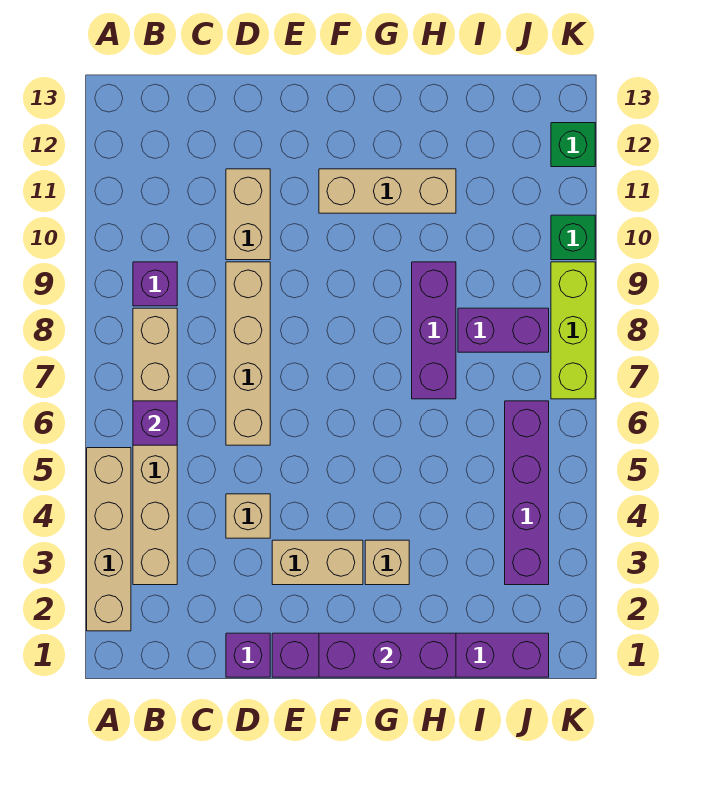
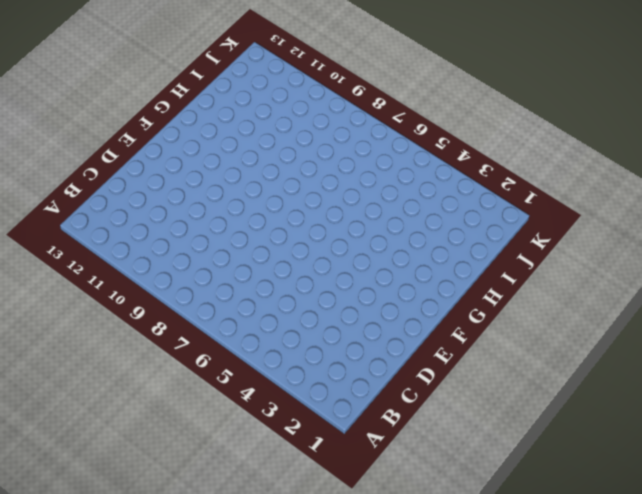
none -> tan 1x4 brick [87,448,131,631]
none -> tan 1x6 brick [133,308,177,585]
none -> purple 1x1 brick [133,262,177,306]

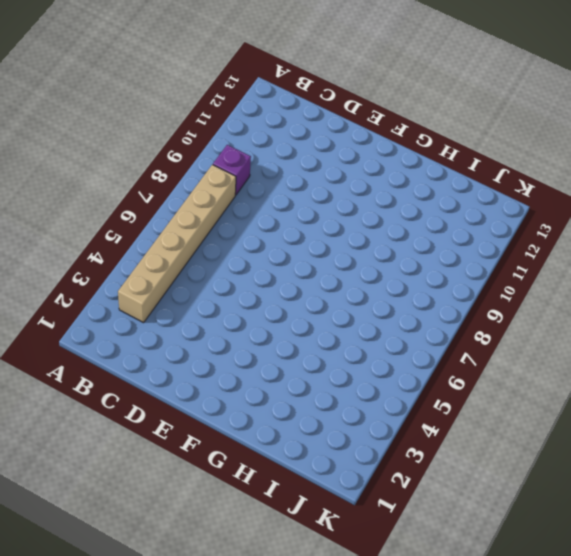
none -> tan 1x4 brick [87,448,131,631]
none -> purple 1x1 brick [226,633,270,677]
none -> tan 1x1 brick [226,494,270,538]

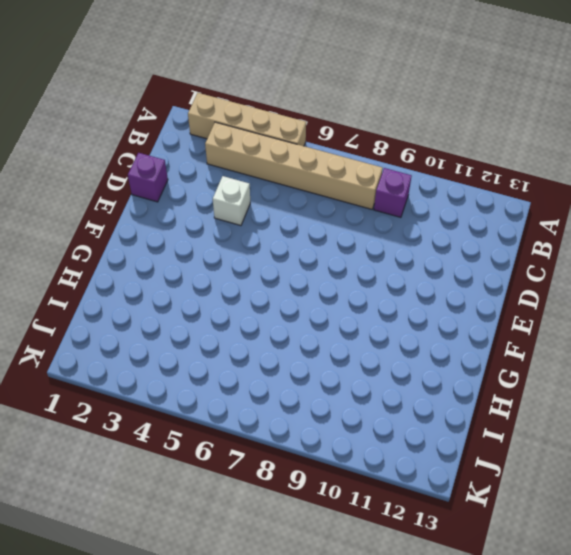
white 1x1 brick [213,176,250,226] -> tan 1x1 brick [226,494,270,538]
none -> tan 1x4 brick [226,262,270,445]
none -> tan 1x2 brick [226,169,270,260]
none -> purple 1x6 brick [272,633,549,677]

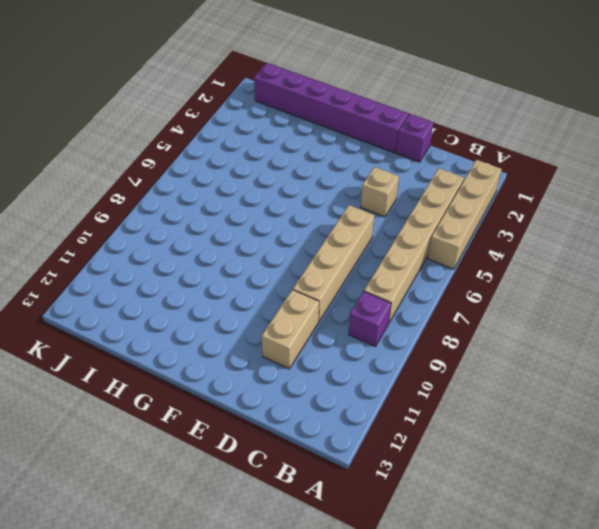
none -> tan 1x2 brick [272,540,363,585]
none -> tan 1x3 brick [319,169,456,213]
none -> tan 1x1 brick [365,540,409,585]

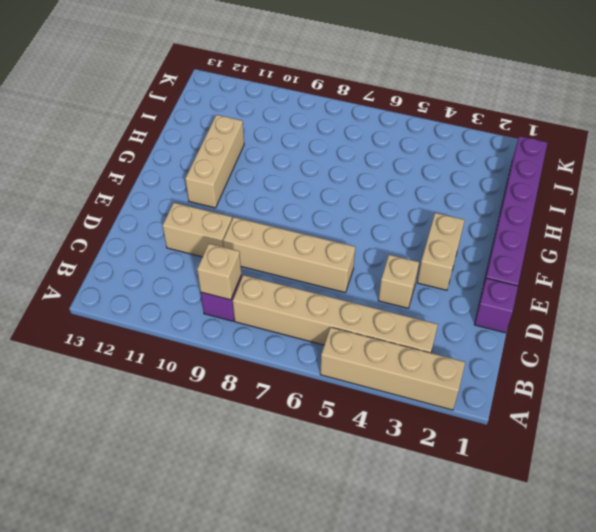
tan 1x1 brick [197,244,241,300] -> tan 1x1 brick moved to [365,540,409,585]
none -> purple 1x3 brick [412,262,456,399]
none -> purple 1x2 brick [458,308,549,352]
none -> purple 1x4 brick [505,401,549,585]

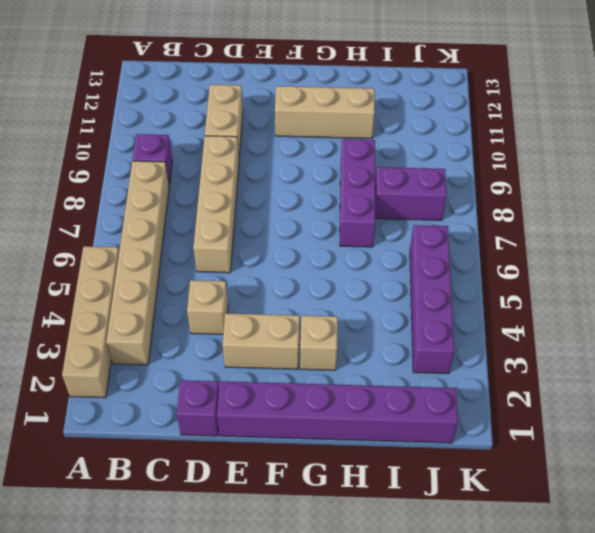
none -> lime 1x3 brick [551,262,595,399]
none -> green 1x1 brick [551,215,595,260]
none -> green 1x1 brick [551,123,595,167]

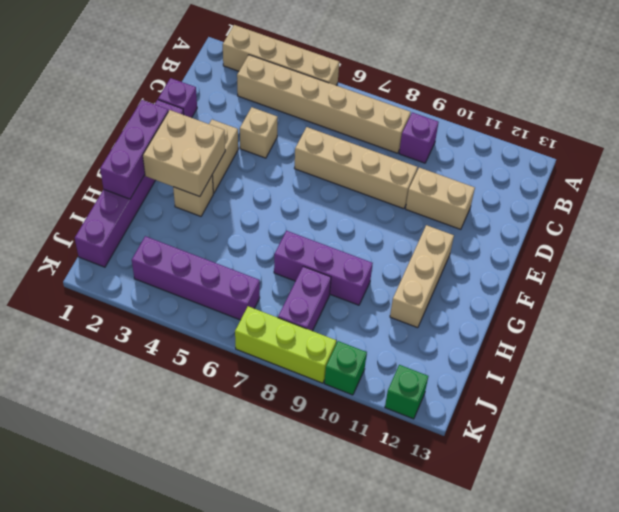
tan 2x2 brick [143,110,225,197] -> none
none -> purple 1x1 brick [133,401,177,445]

